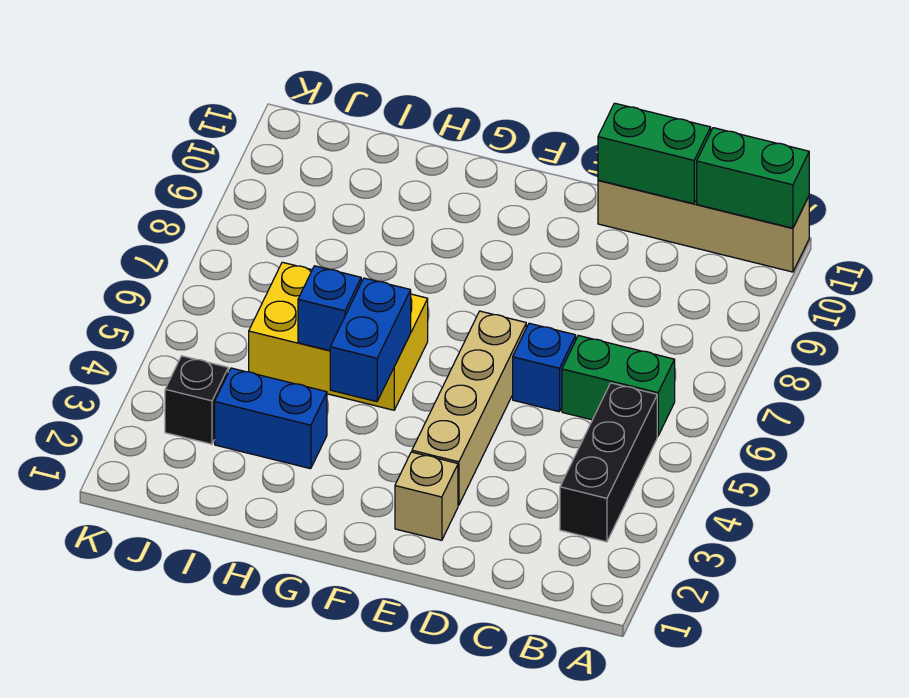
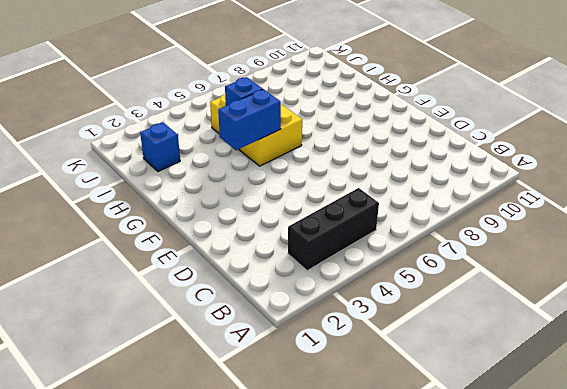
blue 1x1 brick [140,122,180,171] -> blue 1x1 brick moved to [513,323,576,412]
none -> tan 1x4 brick [598,180,809,272]
none -> green 1x2 brick [562,335,675,436]
none -> tan 1x1 brick [395,452,458,540]

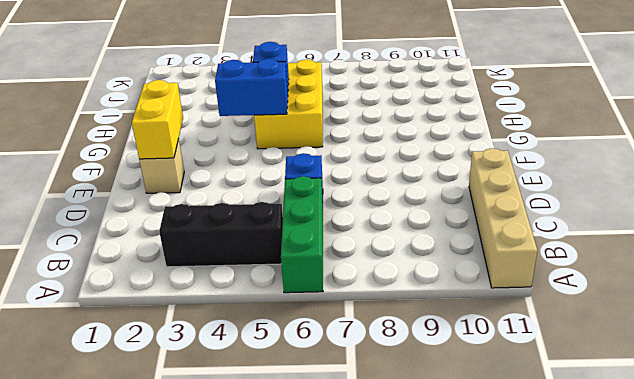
green 1x3 brick [281,176,323,293] -> green 1x2 brick [562,335,675,436]
yellow 1x2 brick [132,80,183,159] -> none
none -> tan 1x4 brick [412,311,526,505]
none -> blue 1x2 brick [215,368,327,469]
none -> black 1x1 brick [165,356,228,444]

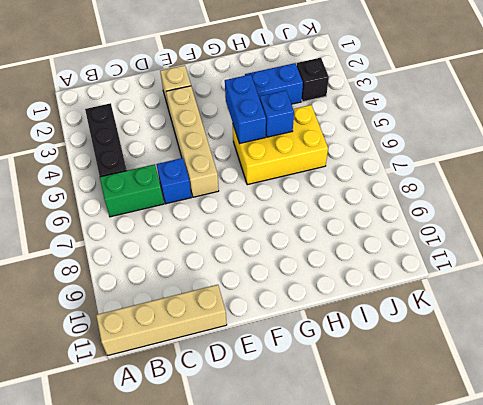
none -> green 1x2 brick [697,128,809,228]
none -> green 1x2 brick [598,103,711,204]

